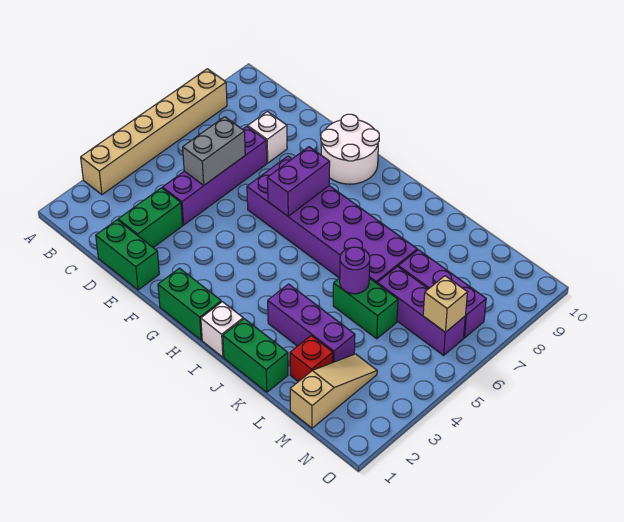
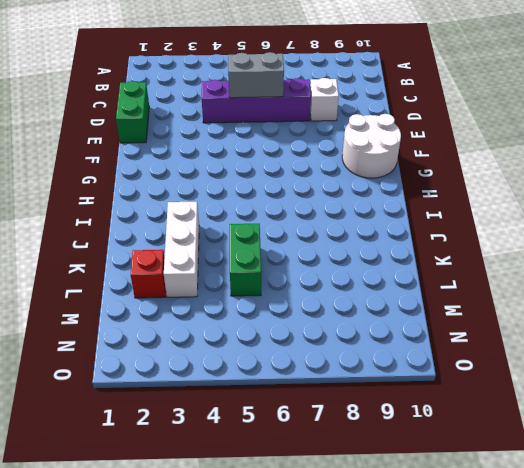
white 1x3 brick [164,201,199,297] -> purple 1x3 brick [268,284,355,362]
none -> tan 1x6 brick [81,69,227,195]
none -> green 1x2 brick [118,188,183,248]
none -> purple 2x6 brick [247,156,417,283]

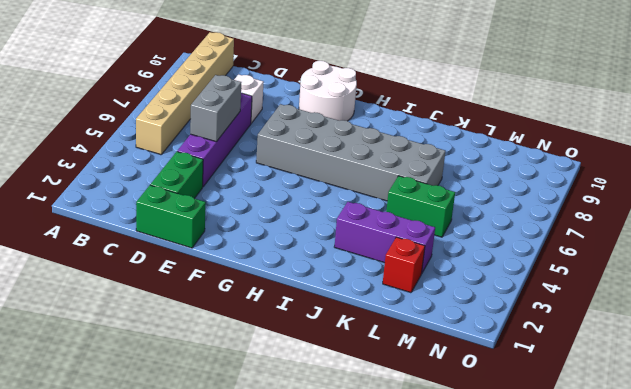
tan 1x6 brick [136,32,234,155] -> tan 1x6 brick moved to [81,69,227,195]
grey 2x6 brick [256,104,446,201] -> purple 2x6 brick [247,156,417,283]
none -> green 1x2 brick [158,268,221,340]
none -> white 1x1 brick [201,302,243,357]
none -> green 1x2 brick [223,319,288,392]

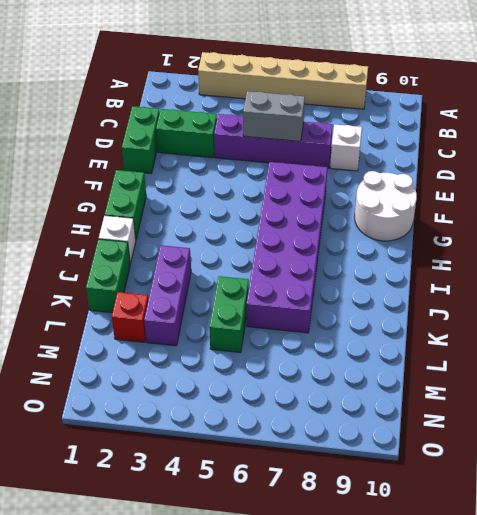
none -> purple 1x3 brick [377,267,465,355]
none -> purple 1x3 brick [398,250,486,338]
none -> tan 1x3 slope [290,354,377,428]

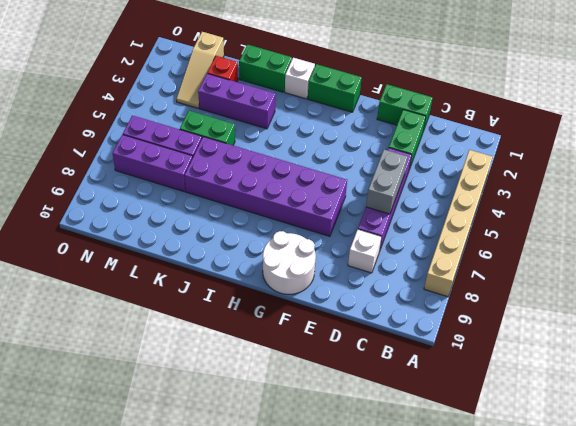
none -> purple 1x2 brick [267,147,330,216]
none -> purple 1x1 round brick [340,247,370,294]
none -> tan 1x1 brick [423,276,468,332]

